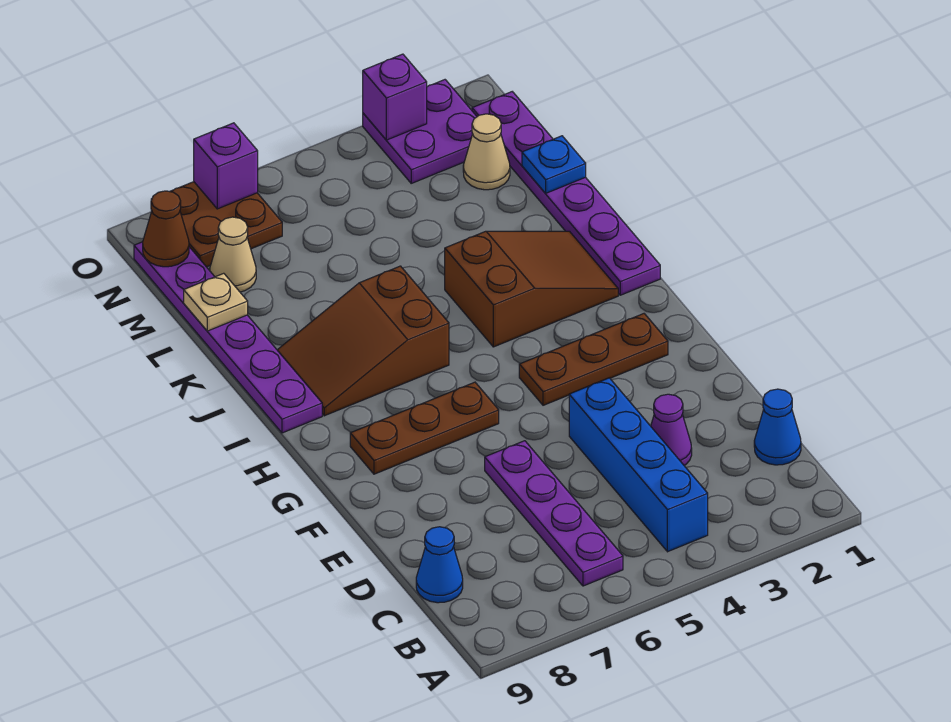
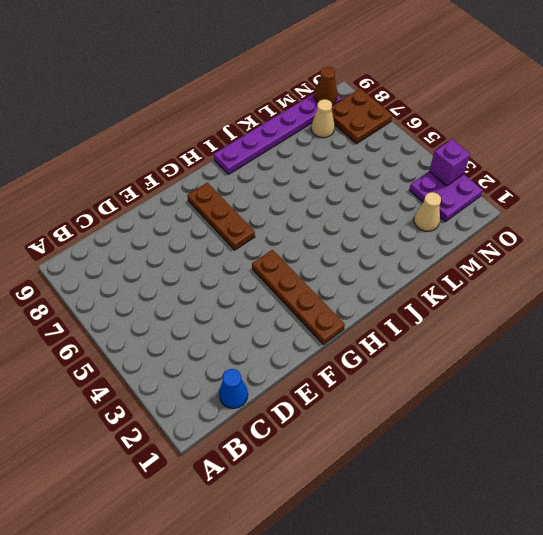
brown 1x4 plate [252,250,345,344] -> brown 1x3 plate [519,314,668,405]
none -> blue 1x4 brick [569,378,708,552]
none -> purple 1x4 plate [485,441,623,586]
none -> blue 1x1 cone [416,527,463,603]

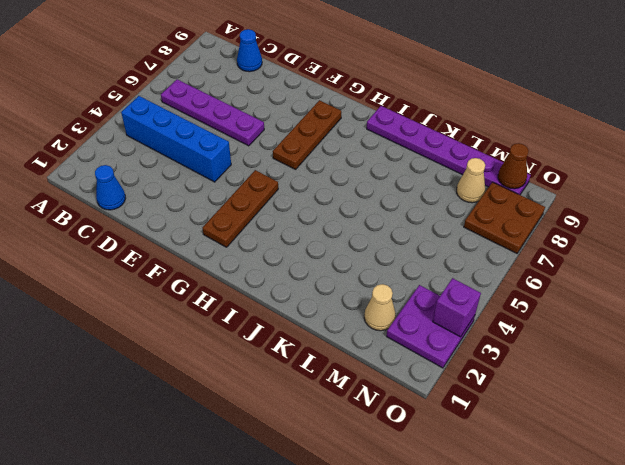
none -> purple 1x1 cone [651,394,692,465]
none -> purple 1x6 plate [472,92,660,295]
none -> brown 2x3 slope [445,231,618,347]

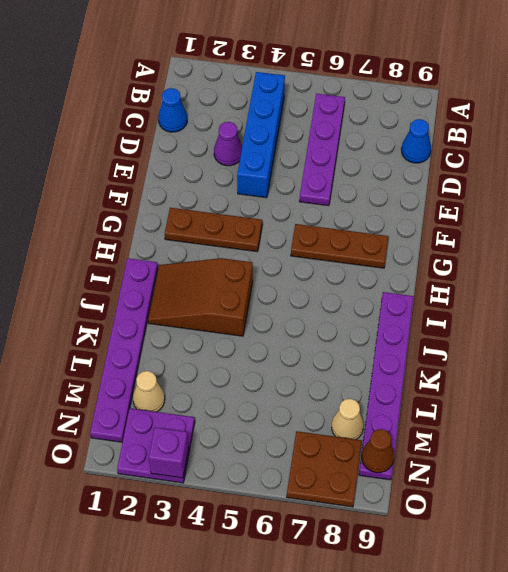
none -> brown 2x3 slope [278,266,449,416]
none -> blue 1x1 plate [522,136,586,193]
none -> tan 1x1 plate [184,273,248,331]

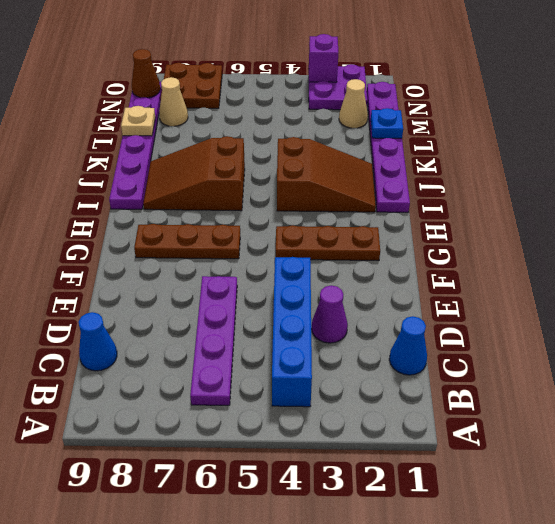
none -> purple 1x1 brick [194,123,258,209]

